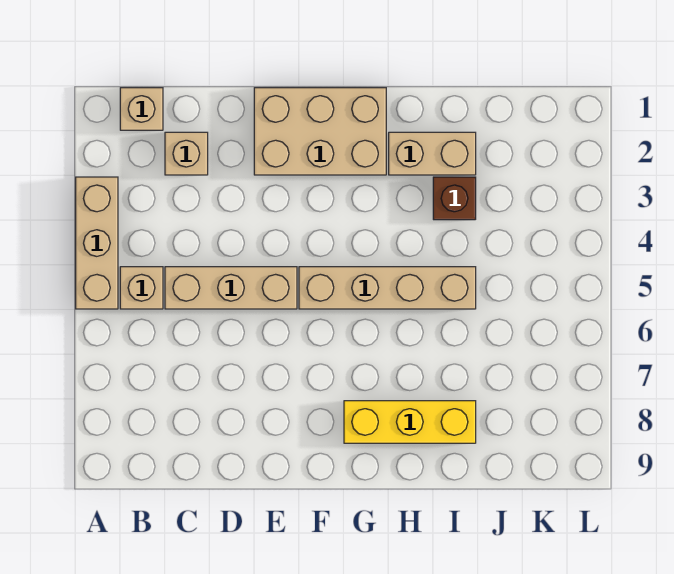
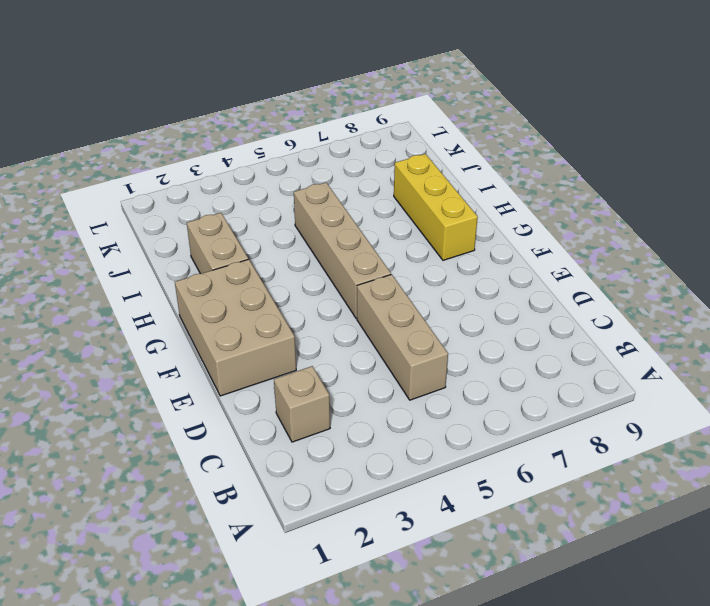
none -> tan 1x3 brick [76,177,118,309]
none -> tan 1x1 brick [120,88,163,130]

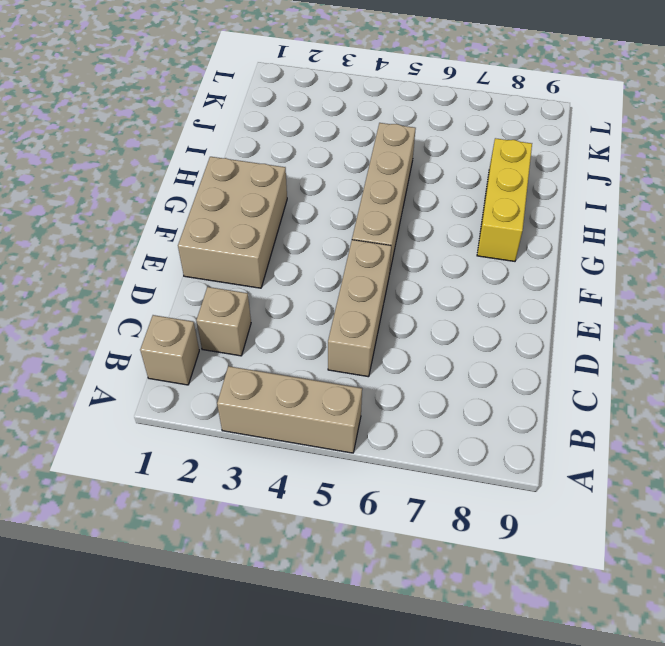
none -> tan 1x1 brick [120,267,163,309]
none -> tan 1x2 brick [389,132,476,175]

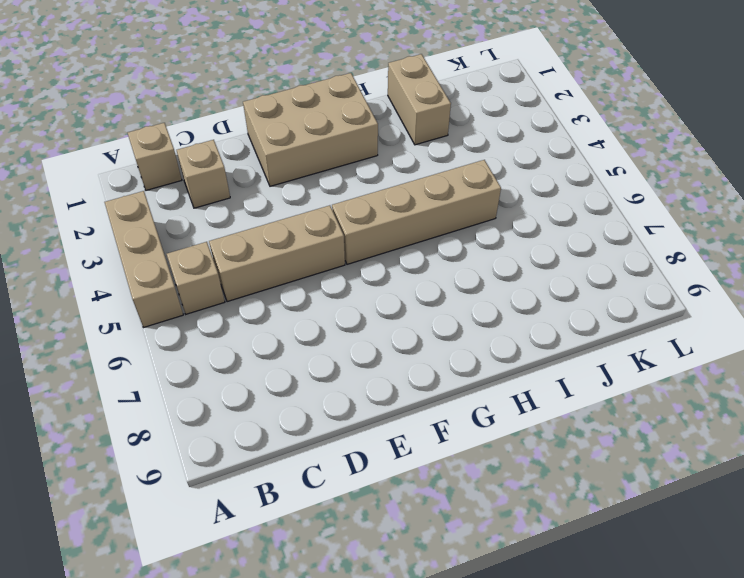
tan 1x2 brick [388,54,451,145] -> tan 1x2 brick turned to [389,132,476,175]
none -> yellow 1x3 brick [344,401,476,443]
none -> brown 1x1 brick [433,177,476,220]

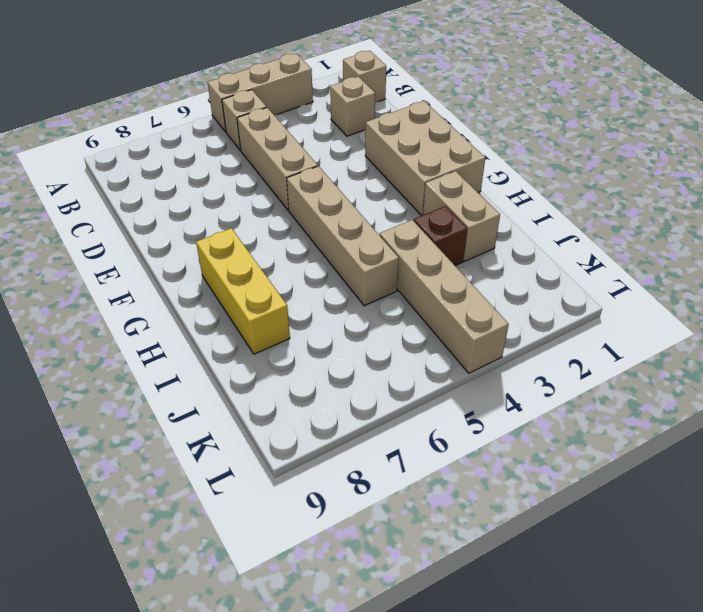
tan 1x4 brick [380,220,509,373] -> none

